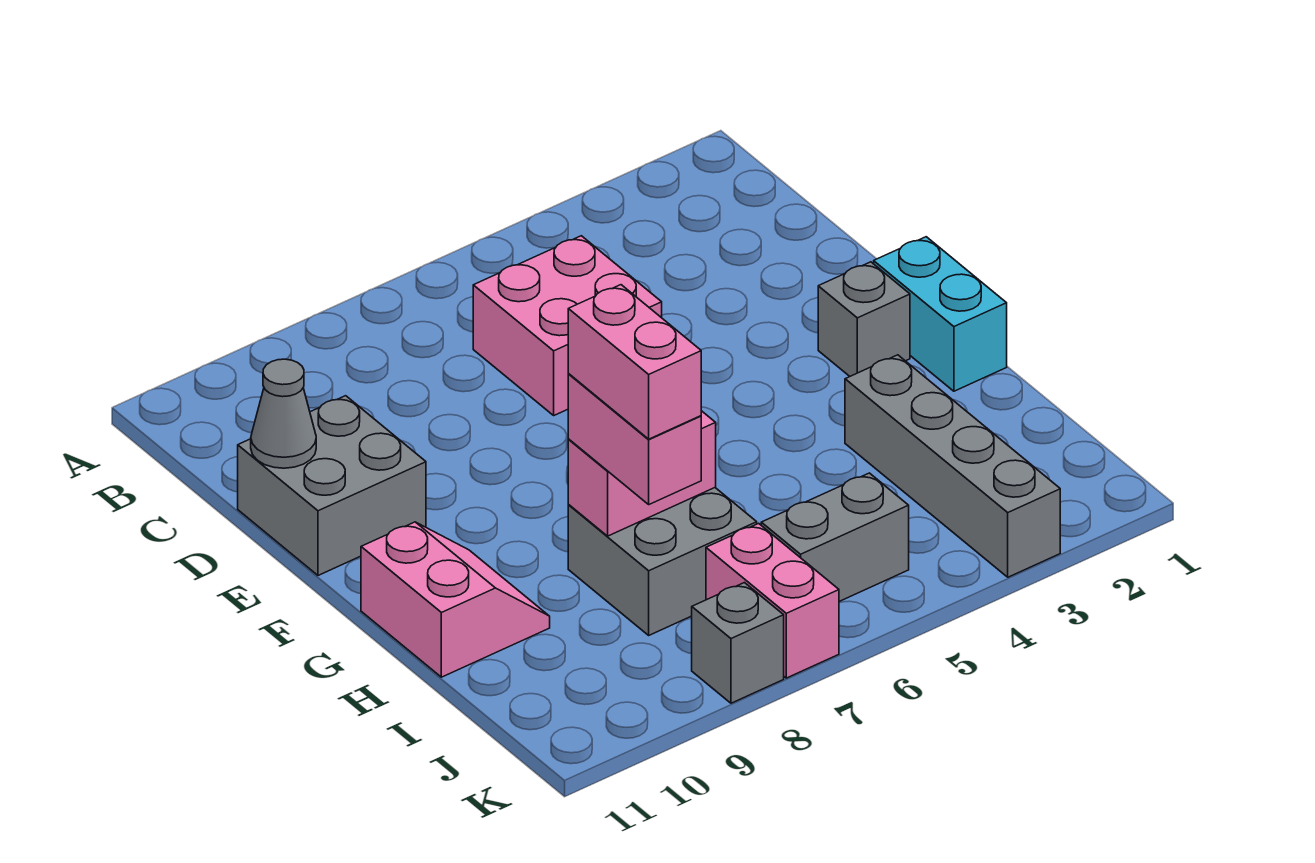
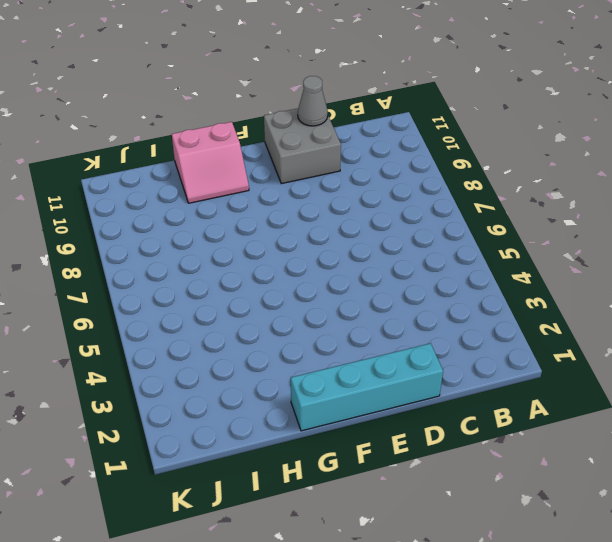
cyan 1x4 brick [291,343,443,431] -> cyan 1x2 brick [874,237,1007,391]
none -> pink 2x2 brick [473,236,662,415]
none -> grey 1x1 brick [818,262,910,376]
none -> grey 1x4 brick [845,355,1060,577]

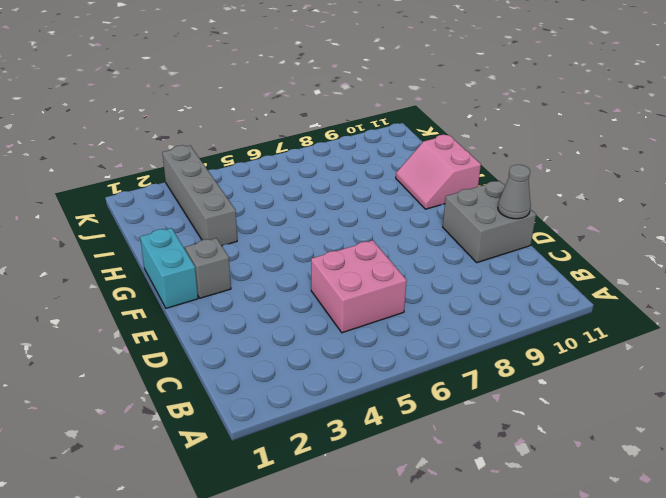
none -> grey 2x2 brick [568,488,757,635]
none -> grey 1x2 brick [761,473,909,601]
none -> pink 1x2 brick [706,523,839,678]

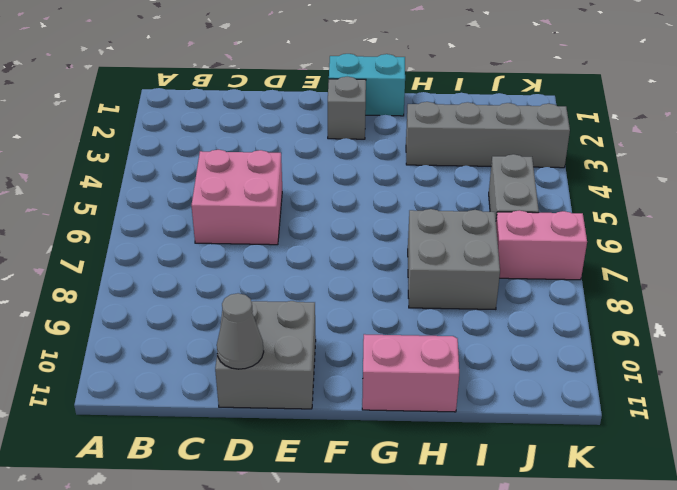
none -> grey 1x1 brick [692,583,784,703]
none -> pink 1x2 brick [568,411,716,536]
none -> pink 1x2 brick [568,374,701,504]

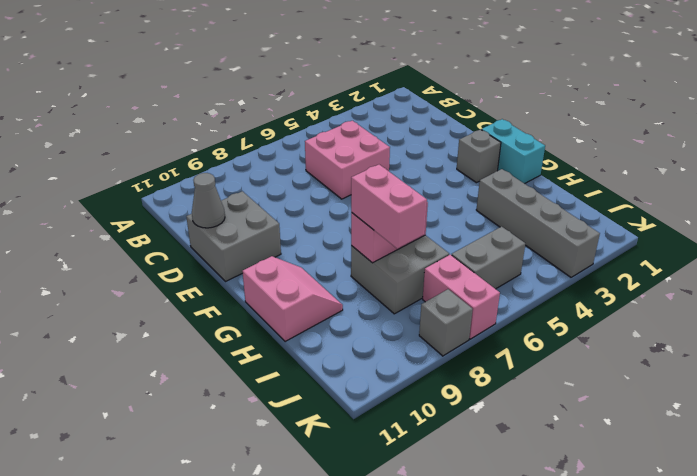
none -> pink 1x2 brick [568,285,701,439]

